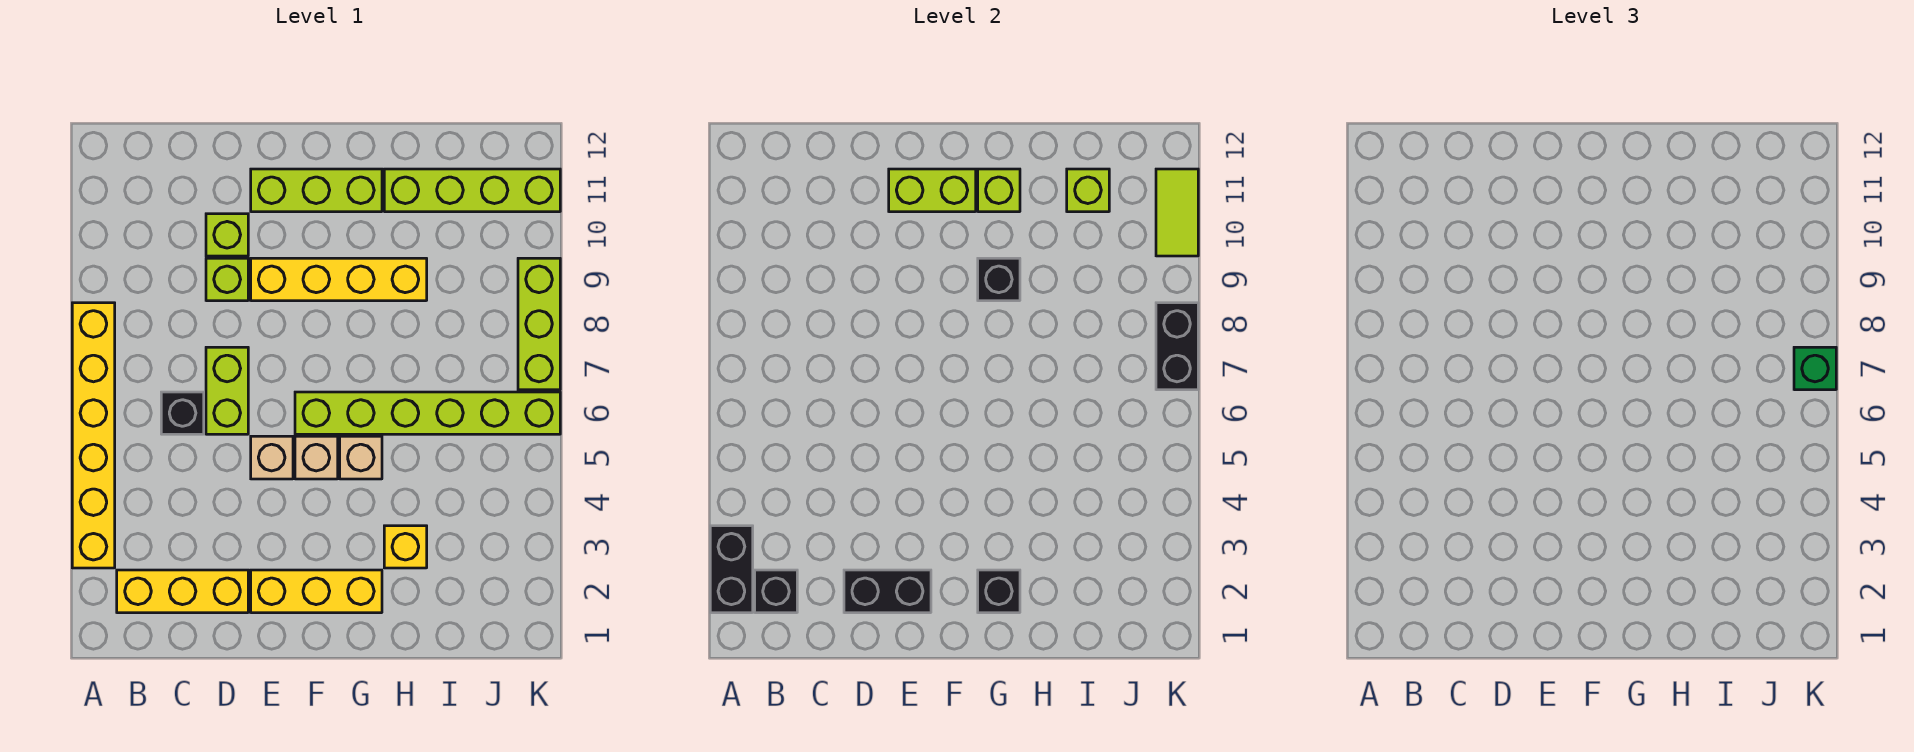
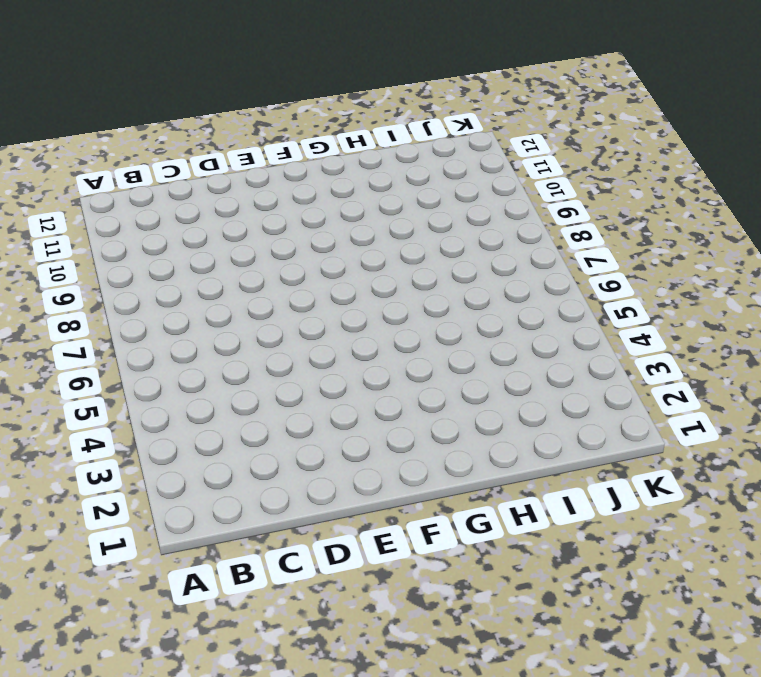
none -> yellow 1x6 brick [72,303,115,568]
none -> yellow 1x3 brick [117,570,248,613]
none -> black 1x1 brick [161,392,204,434]

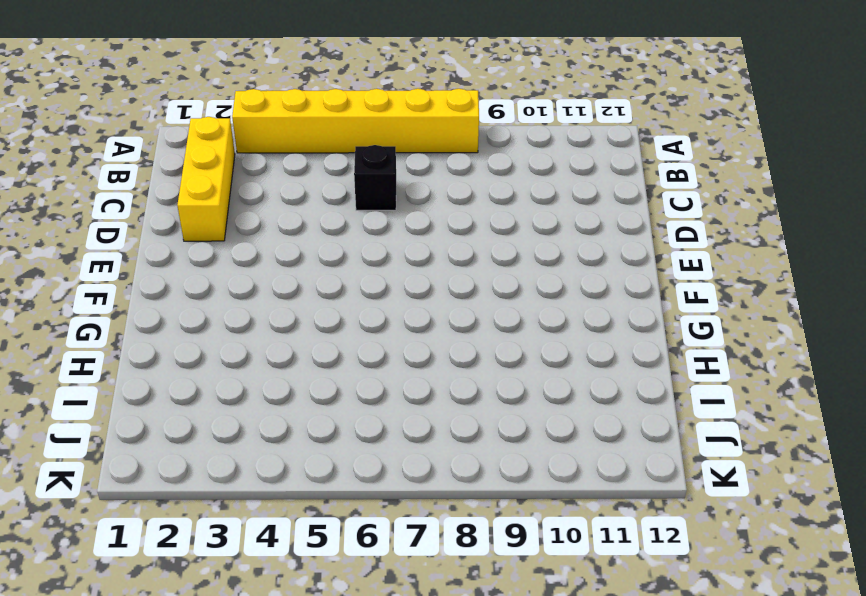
none -> lime 1x2 brick [206,347,248,434]
none -> lime 1x1 brick [206,258,248,301]
none -> lime 1x1 brick [206,214,248,256]

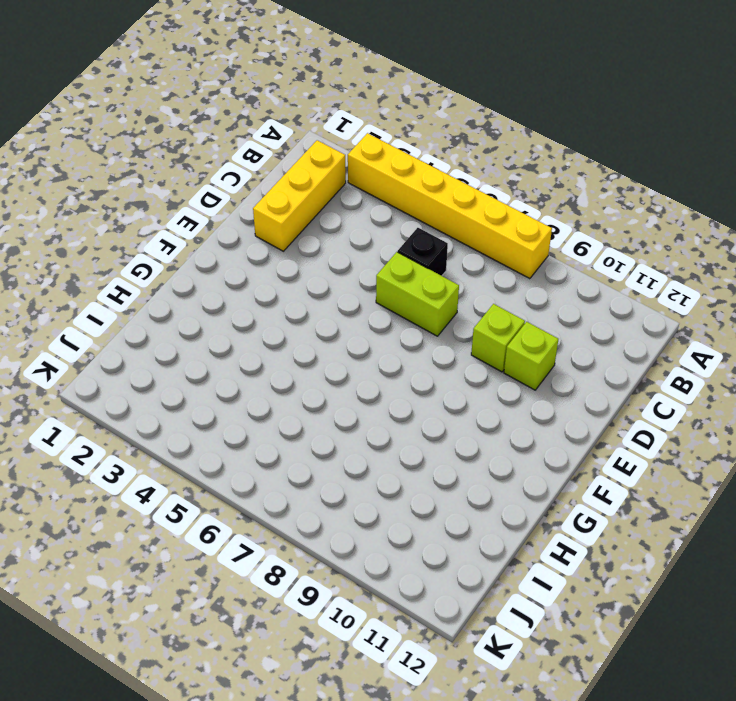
none -> yellow 1x3 brick [251,570,382,613]
none -> tan 1x1 brick [251,436,293,479]
none -> yellow 1x4 brick [251,258,427,301]

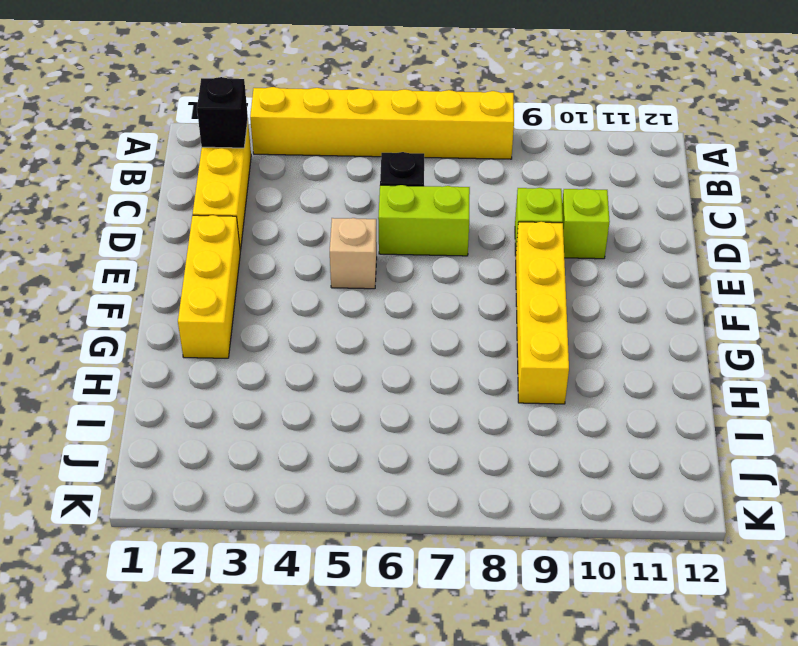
none -> lime 1x3 brick [251,169,382,212]
none -> tan 1x1 brick [295,436,338,479]
none -> lime 1x6 brick [295,392,560,434]

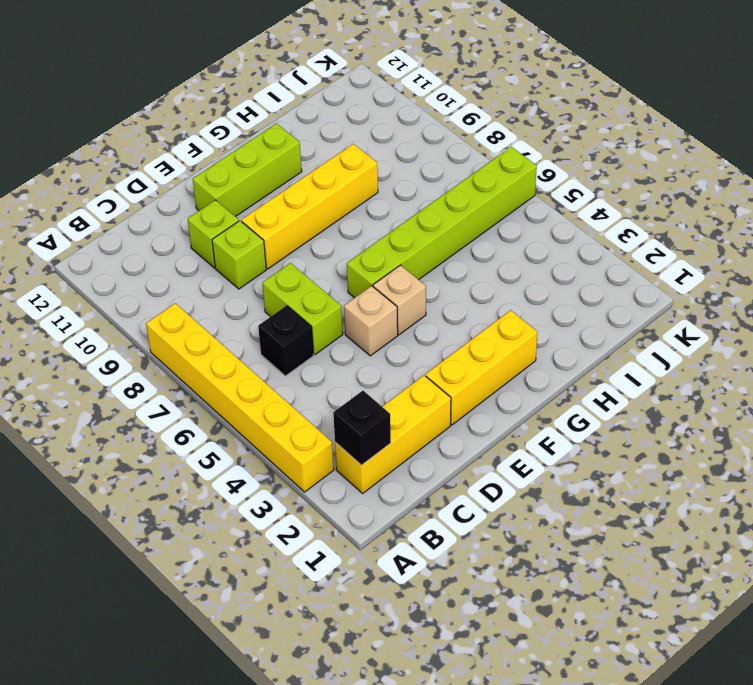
none -> tan 1x1 brick [340,436,382,479]
none -> yellow 1x1 brick [384,526,427,568]
none -> lime 1x4 brick [384,169,560,212]

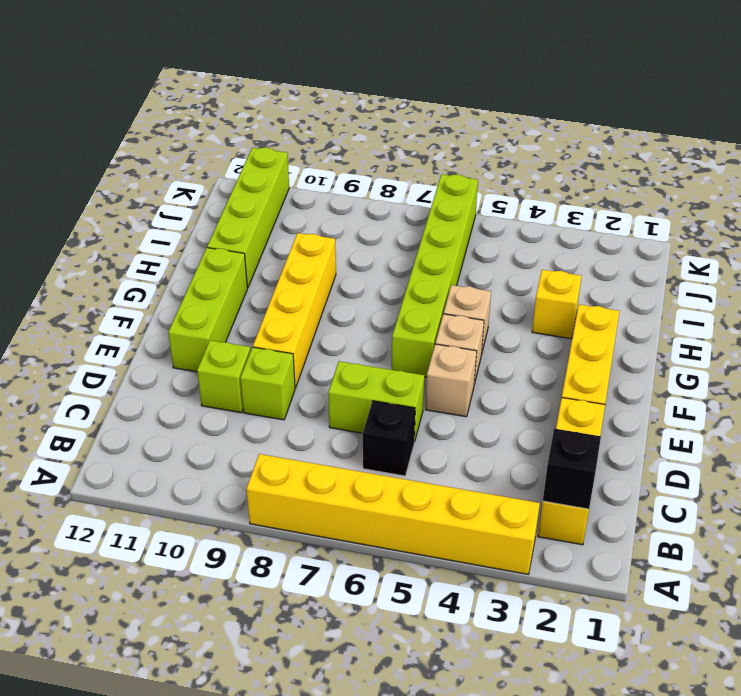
none -> lime 1x3 brick [518,258,560,390]
none -> black 1x2 brick [710,526,753,613]
none -> black 1x2 brick [844,570,931,613]

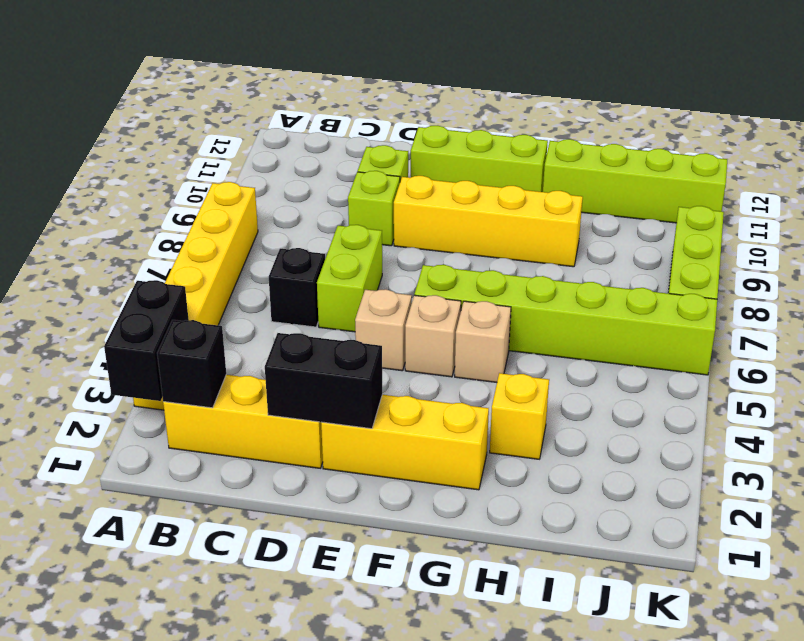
none -> lime 1x2 brick [889,169,976,212]
none -> black 1x1 brick [978,570,1020,613]
none -> black 1x1 brick [978,258,1020,301]

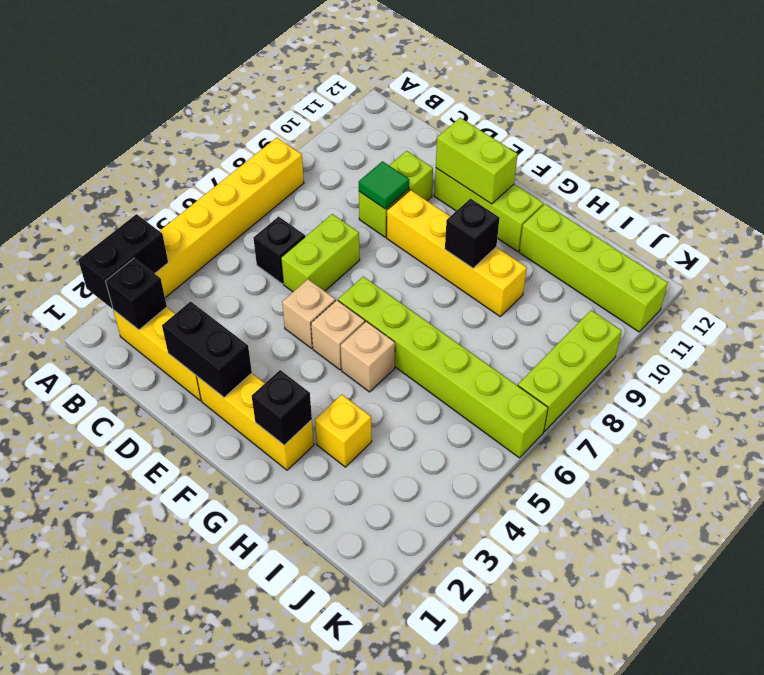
green 1x1 tile [359,161,409,209] -> none
none -> lime 1x1 brick [978,169,1020,212]
none -> lime 1x1 brick [1067,169,1109,212]
none -> black 1x2 brick [1156,303,1198,390]

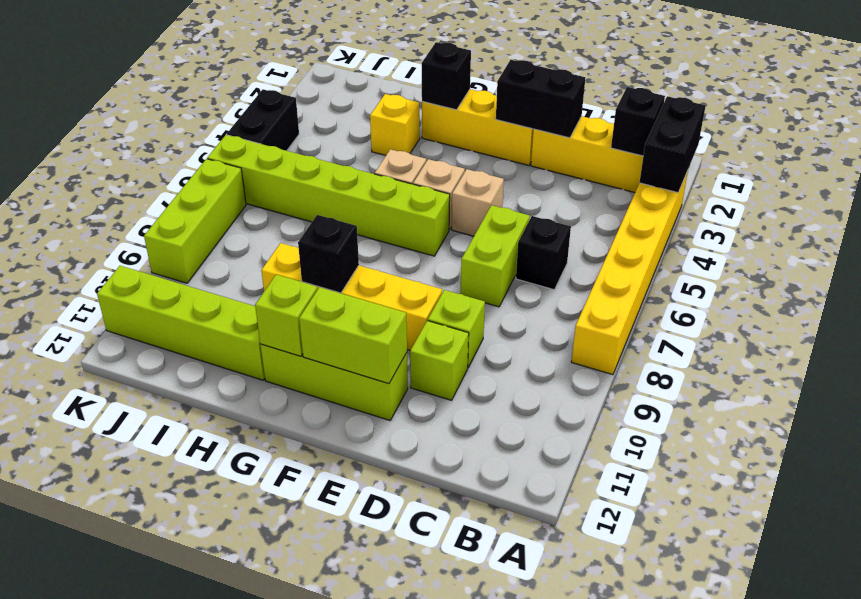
black 1x2 brick [227,89,299,151] -> black 1x2 brick moved to [1156,303,1198,390]
none -> lime 1x1 brick [1067,169,1109,212]
none -> lime 1x2 tile [1156,169,1198,256]
none -> green 1x1 brick [1794,347,1836,390]

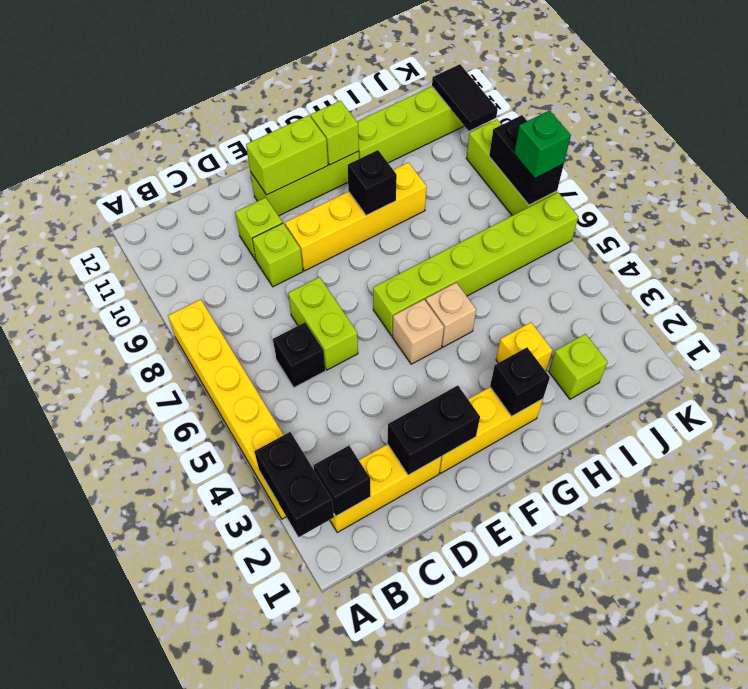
lime 1x1 brick [549,334,608,399] -> lime 1x1 brick moved to [1067,169,1109,212]
black 1x2 tile [432,64,498,131] -> lime 1x2 tile [1156,169,1198,256]
none -> tan 1x1 brick [251,436,293,479]

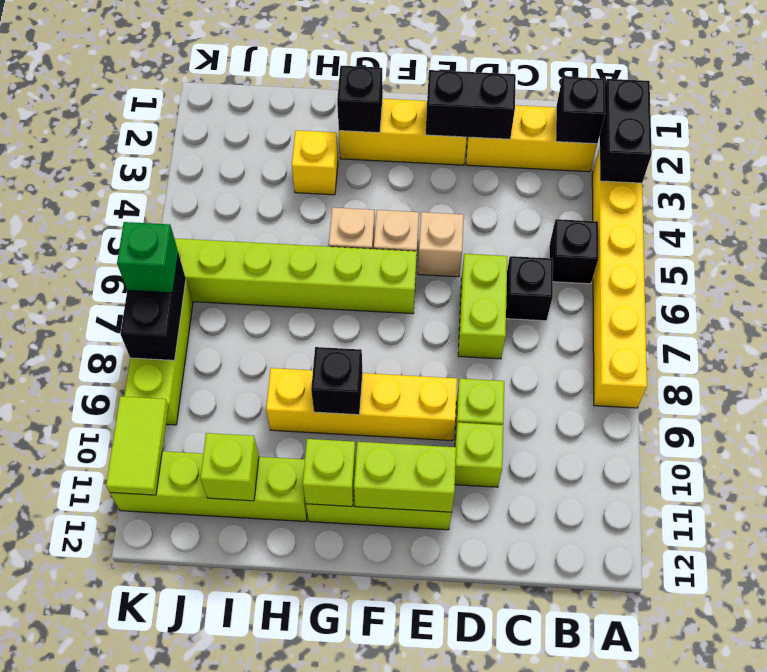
black 1x1 brick [549,219,598,284] -> none

